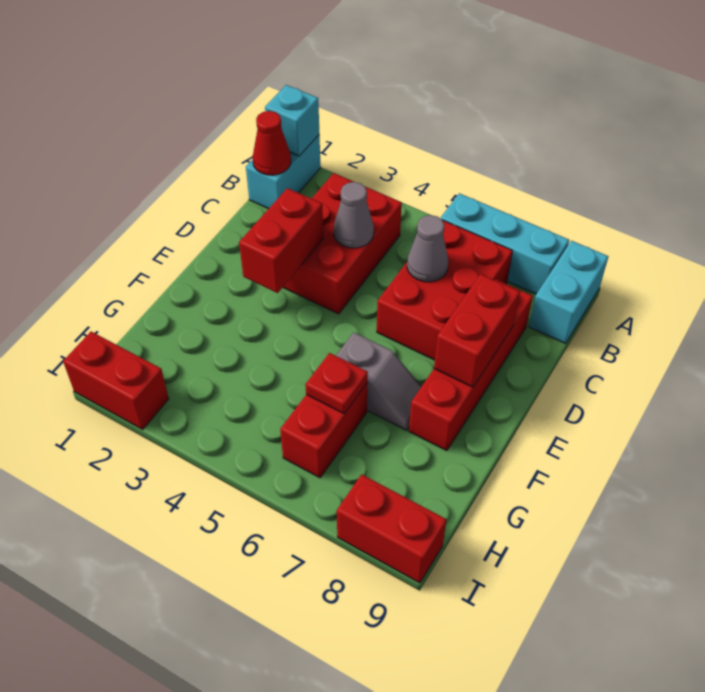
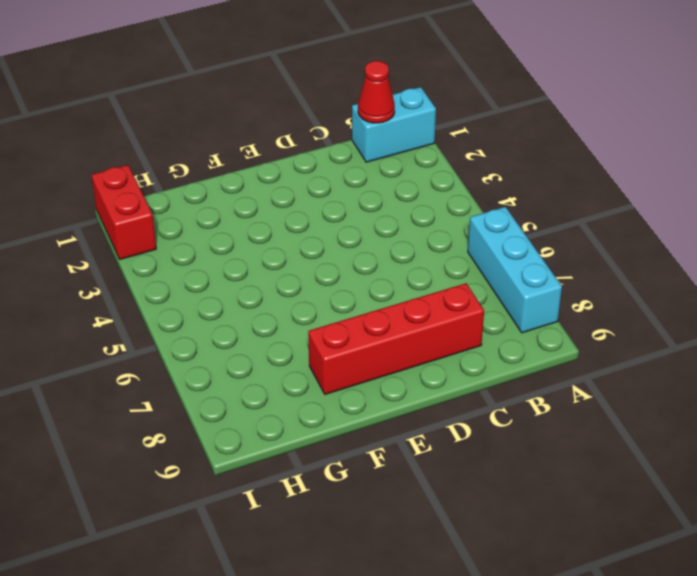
none -> cyan 1x2 brick [529,241,608,344]
none -> red 2x3 brick [283,173,402,314]
none -> red 2x3 brick [377,220,513,360]

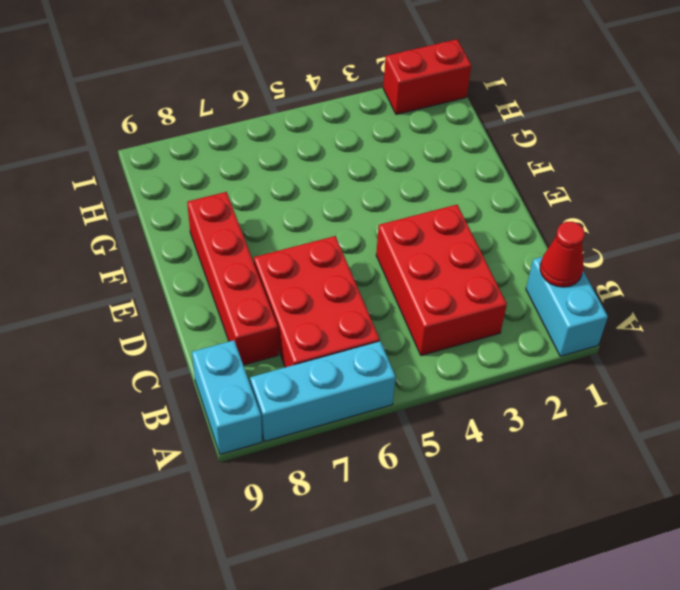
none -> grey 1x2 slope [336,332,422,430]
none -> red 1x2 brick [280,383,367,478]
none -> red 1x2 brick [337,474,447,583]

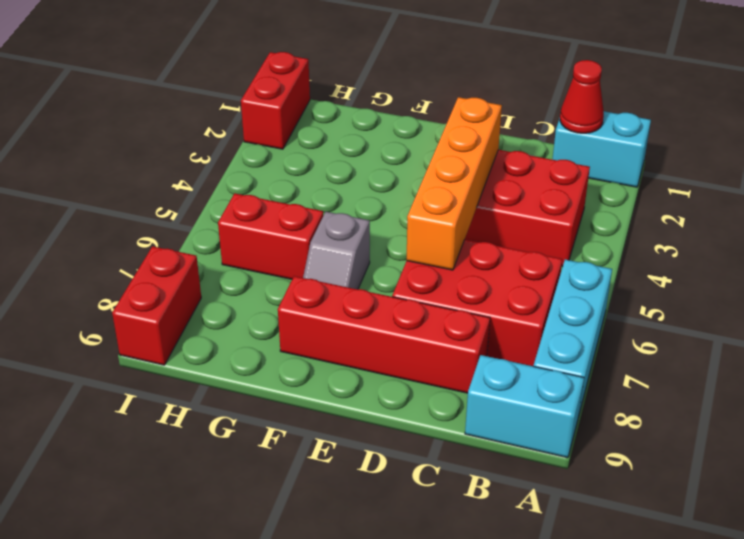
orange 1x4 brick [406,97,502,270] -> red 1x2 brick [239,188,323,293]
none -> cyan 1x1 brick [265,85,319,156]
none -> grey 1x1 cone [334,182,374,248]
none -> grey 1x1 cone [407,215,448,282]

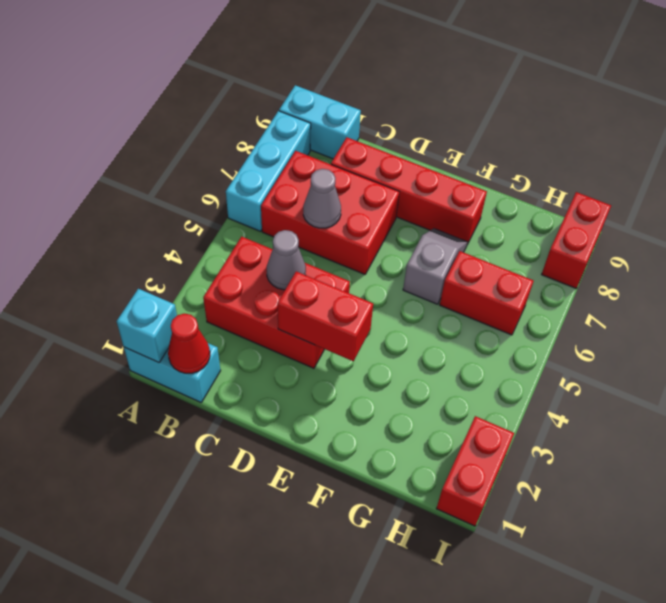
none -> red 1x2 brick [434,274,520,387]
none -> red 1x1 plate [305,353,368,414]

